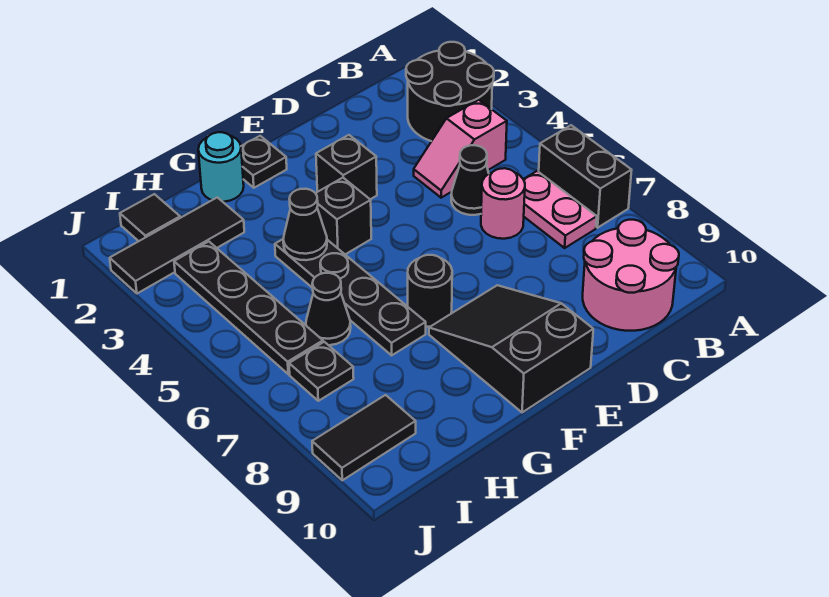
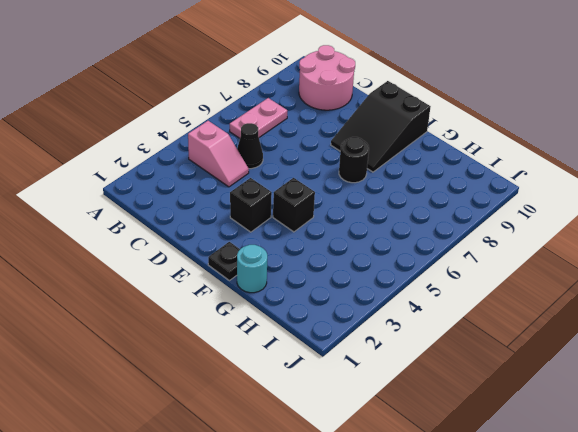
none -> black 2x2 round brick [406,42,494,141]
none -> black 1x2 brick [539,125,632,228]
none -> pink 1x1 round brick [481,168,525,239]

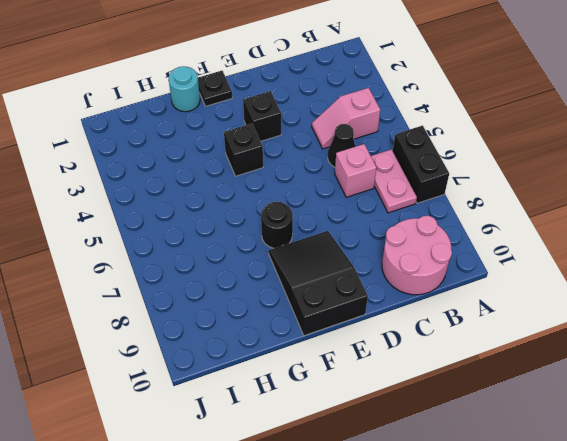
pink 1x1 brick [335,144,377,197] -> pink 1x1 round brick [481,168,525,239]
none -> black 2x2 round brick [406,42,494,141]
none -> black 1x4 plate [275,239,426,355]
none -> black 1x3 tile [110,197,244,293]

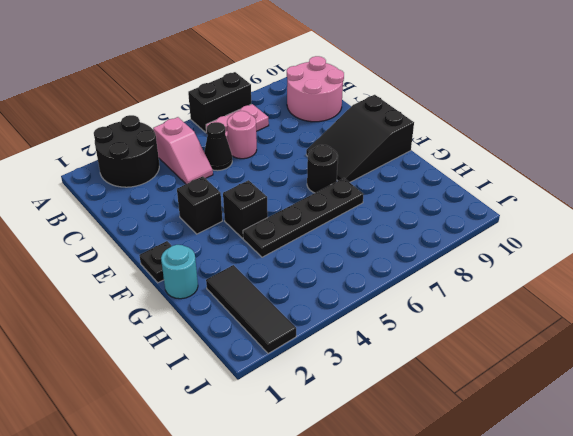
none -> black 1x1 cone [306,273,351,345]
none -> black 1x1 tile [120,194,180,241]
none -> black 1x4 plate [174,242,323,374]

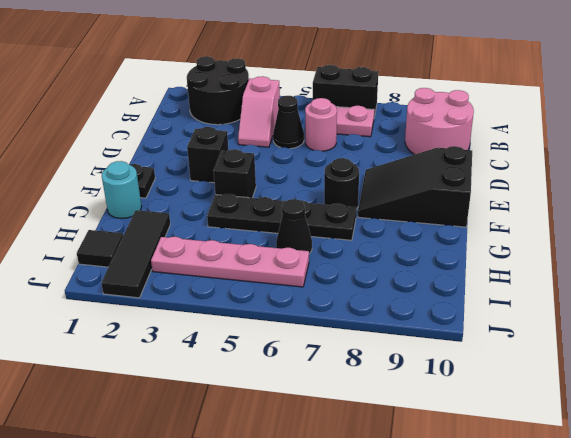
pink 1x4 plate [151,237,309,287] -> black 1x4 plate [174,242,323,374]
none -> black 1x1 plate [289,342,354,401]
none -> black 1x2 tile [312,395,416,480]
none -> black 1x1 cone [283,189,327,260]

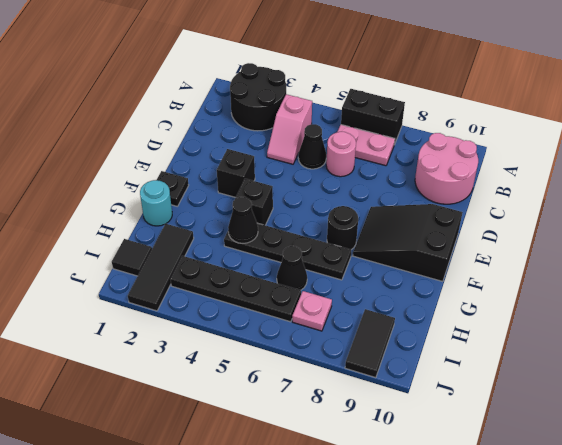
pink 1x1 plate [292,291,332,331] -> black 1x1 plate [289,342,354,401]

